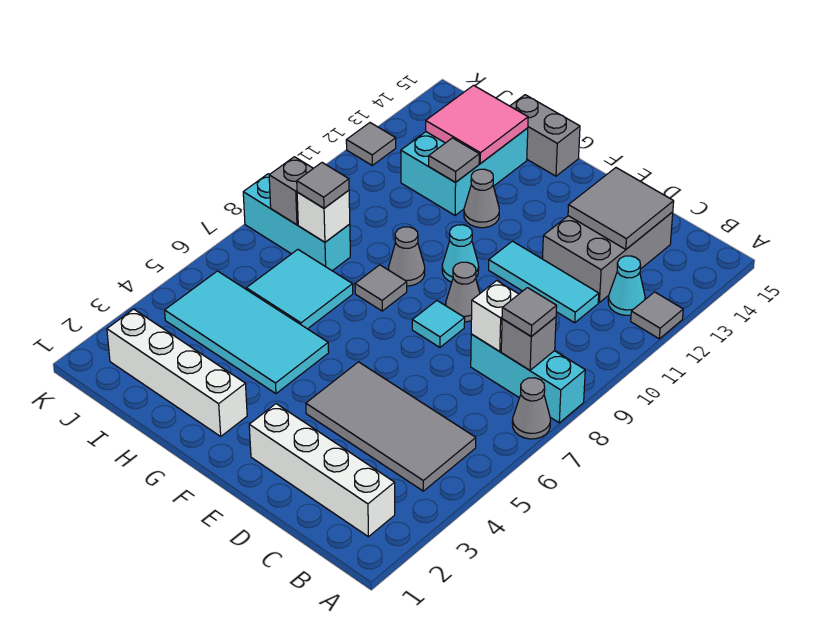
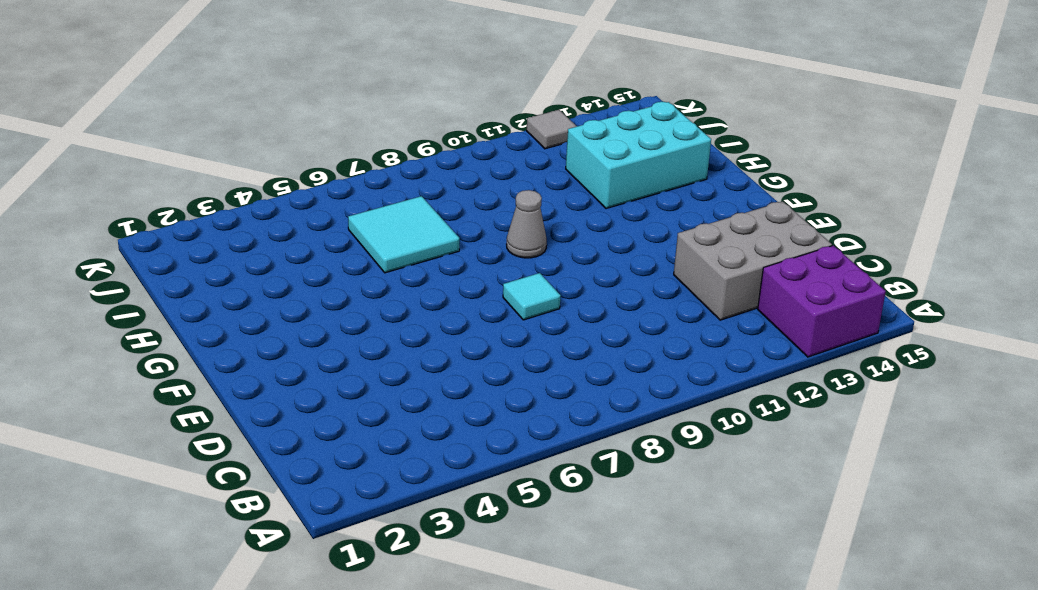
purple 2x2 brick [758,245,886,357] -> none
none -> grey 1x1 cone [512,378,550,439]
none -> cyan 1x3 brick [471,334,585,423]
none -> grey 1x1 tile [631,292,683,339]
none -> white 1x4 brick [249,404,395,537]

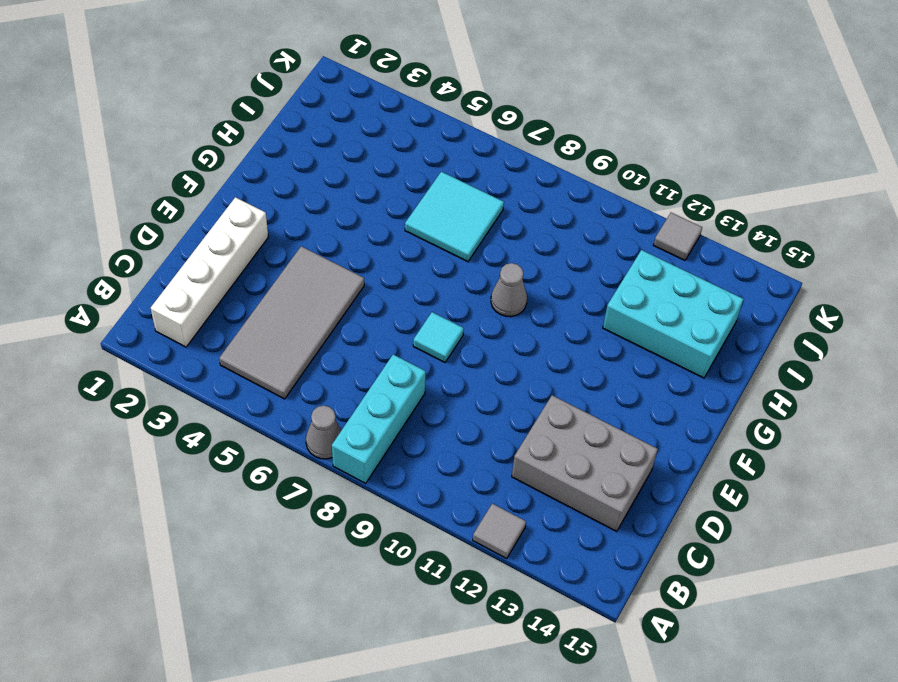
none -> cyan 1x1 cone [608,256,645,315]
none -> cyan 1x3 tile [489,241,599,323]
none -> grey 1x1 cone [446,262,480,322]
none -> cyan 1x1 cone [442,225,479,282]

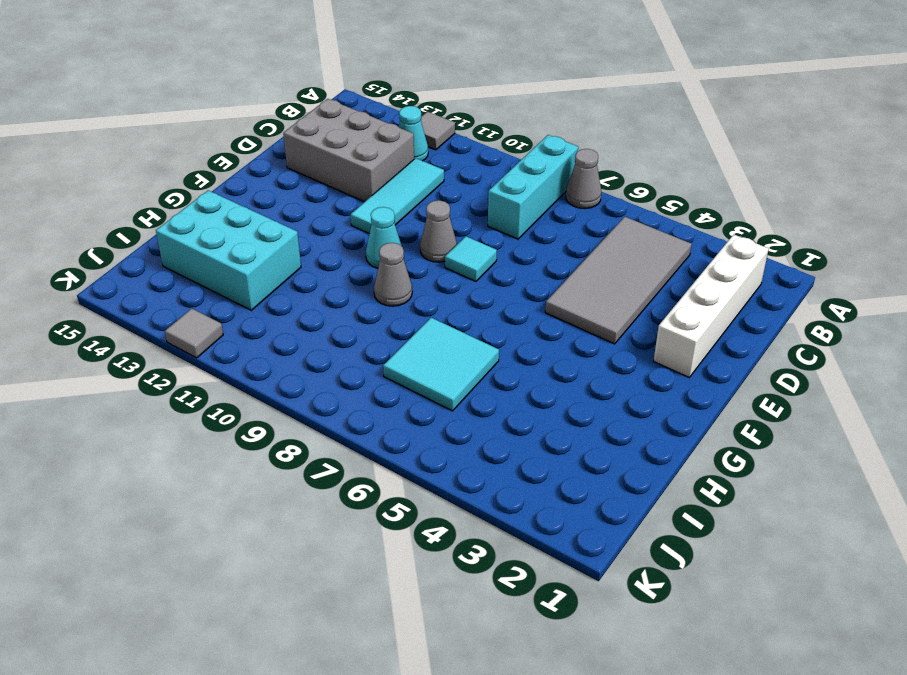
none -> white 1x4 brick [107,309,247,436]
none -> cyan 2x4 tile [165,271,329,394]
none -> grey 1x1 tile [355,265,407,311]
none -> grey 1x1 cone [464,169,499,228]

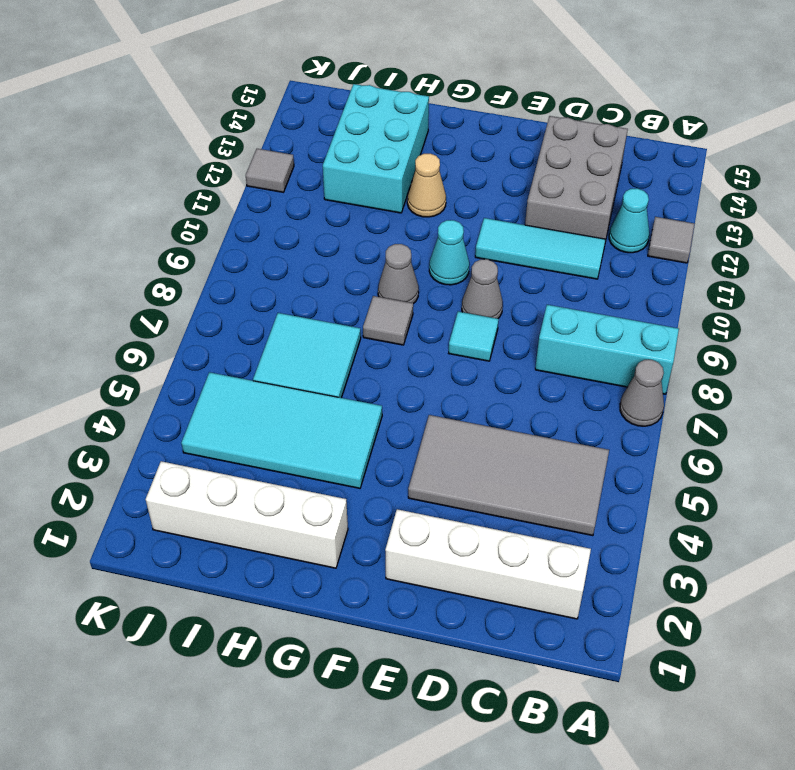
tan 1x1 cone [407,154,446,217] -> grey 1x1 cone [464,169,499,228]
none -> grey 1x2 brick [510,95,580,176]
none -> cyan 1x3 brick [243,174,350,271]
none -> grey 1x1 brick [501,317,556,370]
none -> white 1x1 brick [471,281,519,351]

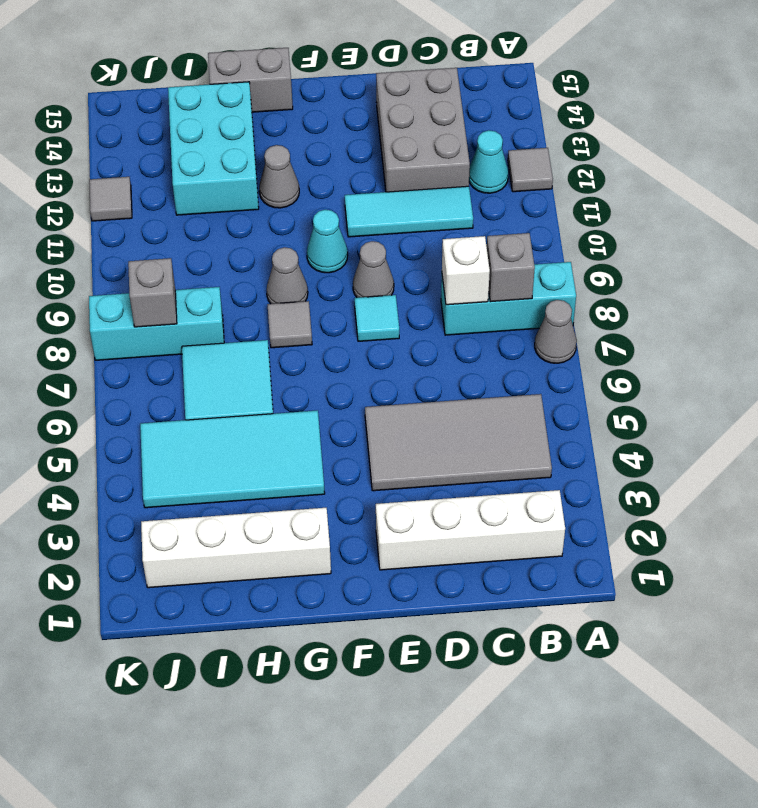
none -> grey 2x2 tile [568,168,674,249]
none -> grey 1x1 tile [429,138,479,182]
none -> pink 2x2 tile [426,85,528,164]
none -> white 1x1 brick [297,190,350,242]

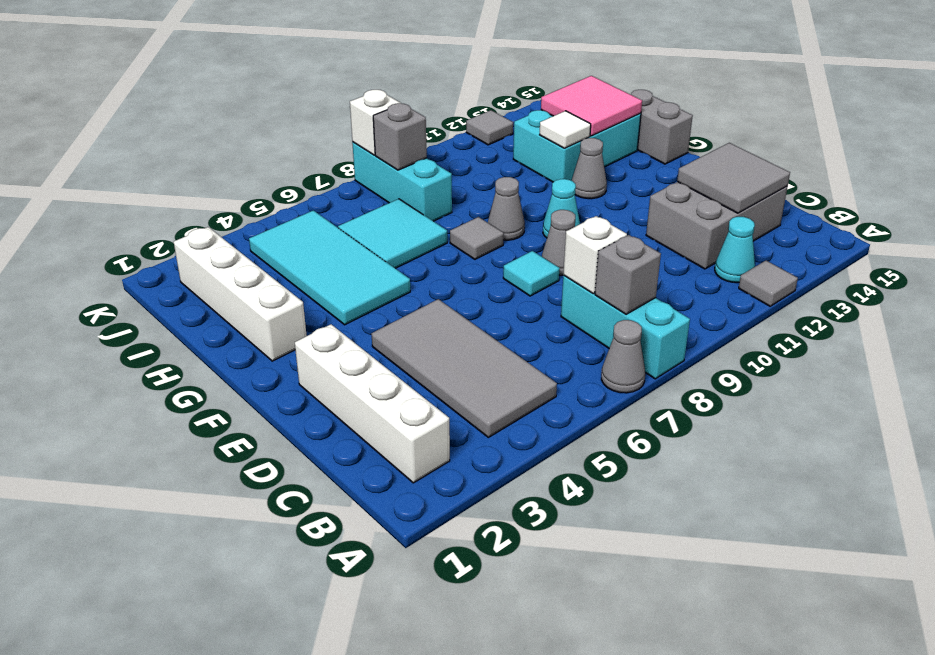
white 1x1 tile [540,111,591,148] -> grey 1x1 tile [429,138,479,182]
white 1x1 brick [350,90,400,155] -> white 1x1 brick moved to [297,190,350,242]
none -> cyan 1x3 tile [489,241,599,323]
none -> grey 1x1 tile [502,288,557,336]
none -> grey 1x1 tile [297,163,349,208]

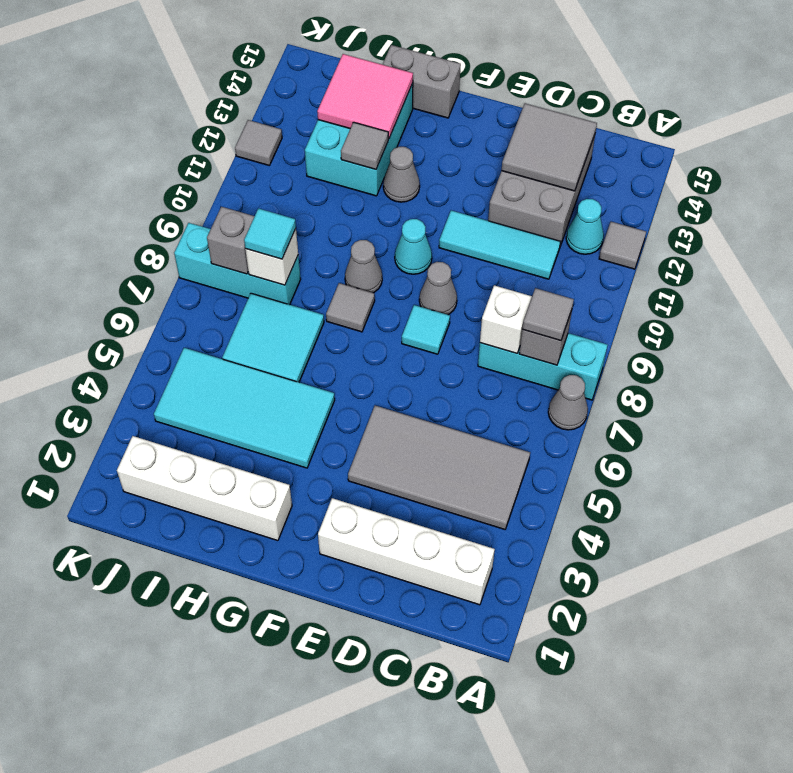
cyan 1x1 tile [244,209,296,259] -> grey 1x1 tile [297,163,349,208]

